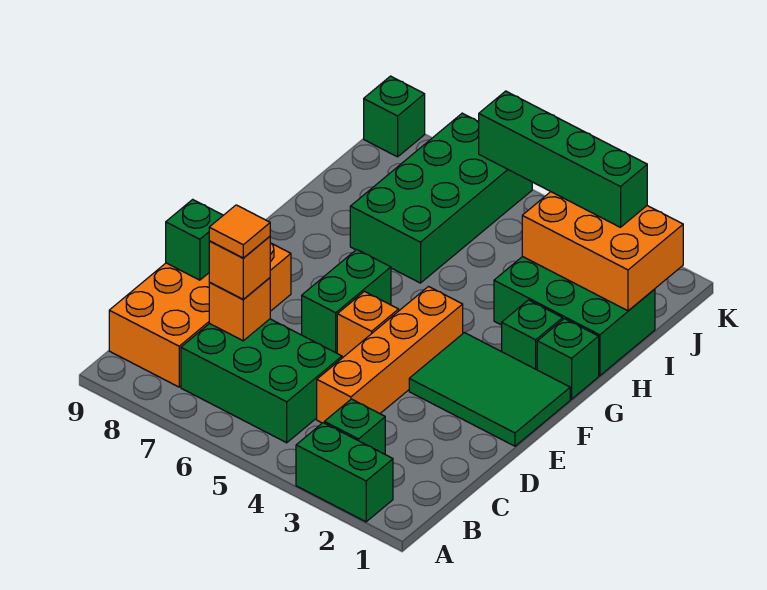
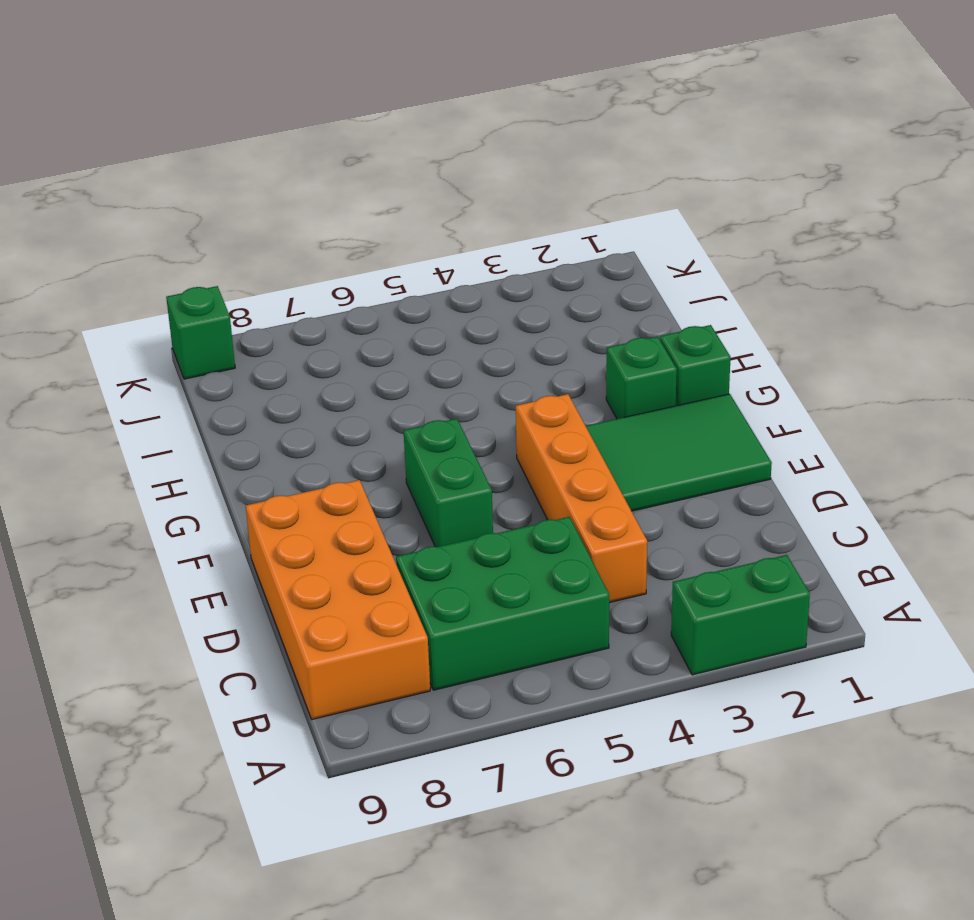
none -> green 1x1 brick [324,399,385,454]
none -> orange 1x1 brick [337,292,399,357]
none -> green 2x3 brick [494,256,655,376]

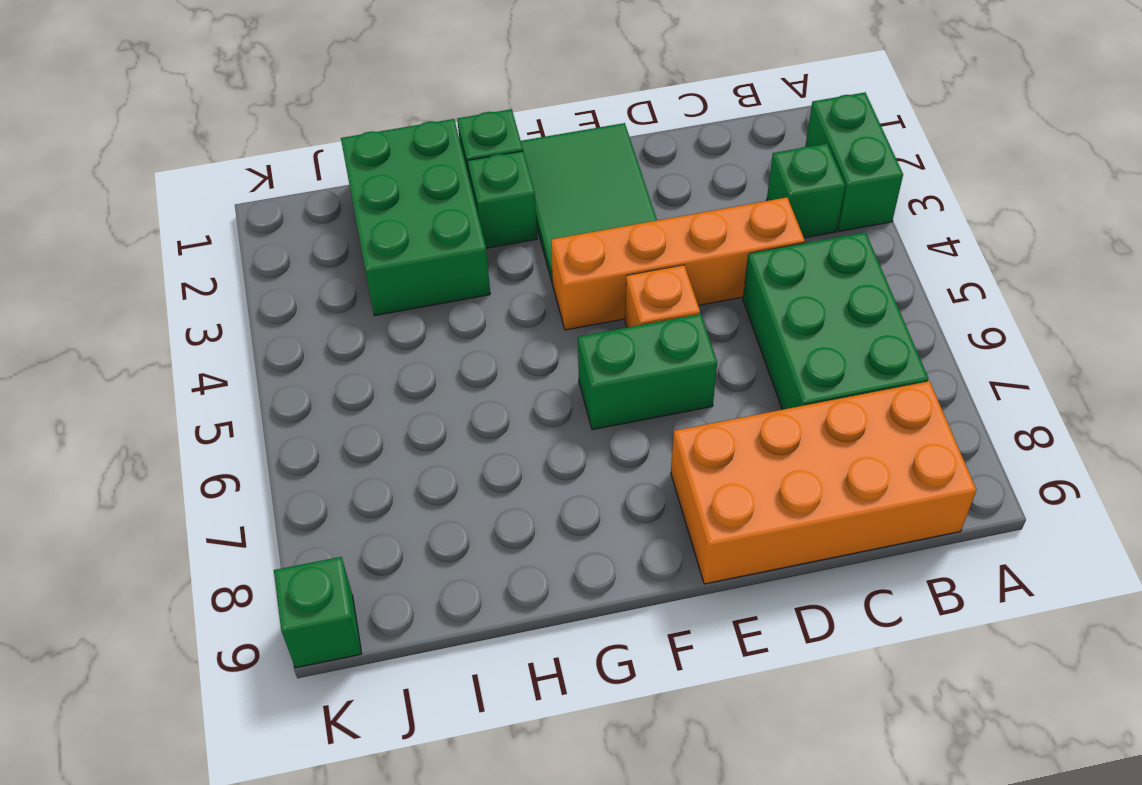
none -> green 2x4 brick [350,113,532,283]
none -> orange 1x1 brick [209,278,270,341]
none -> green 1x1 brick [166,199,223,280]

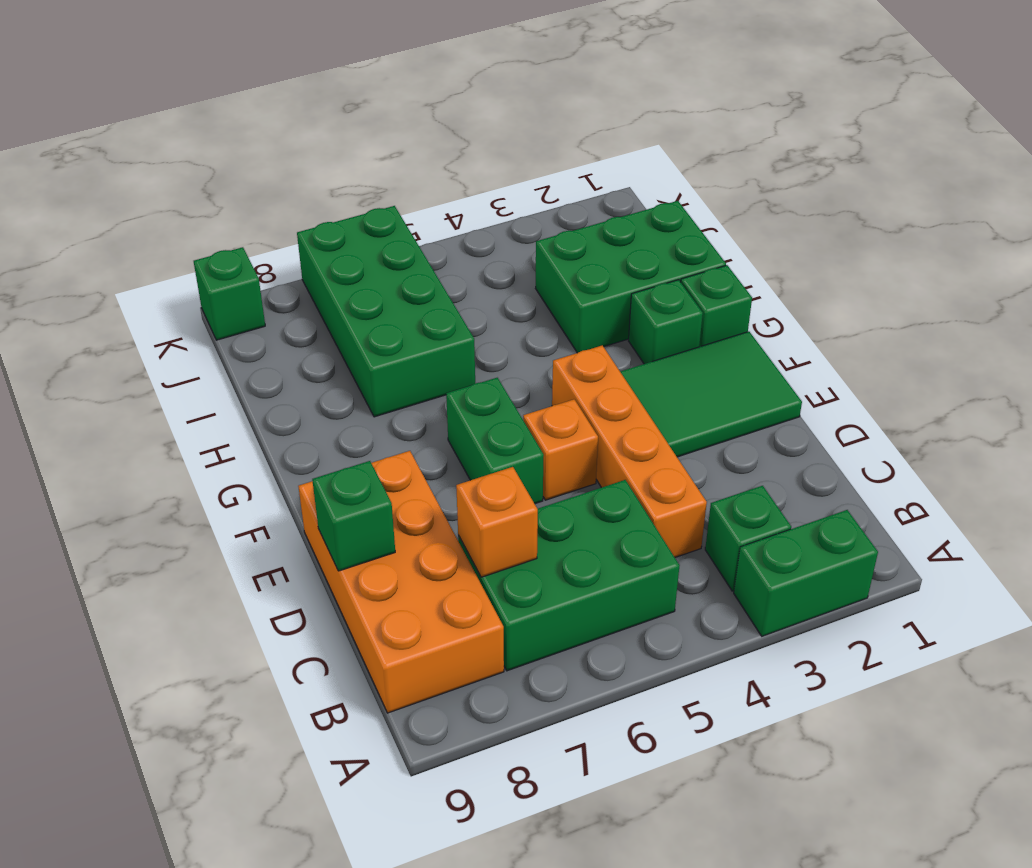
none -> orange 2x3 brick [522,192,683,311]
none -> orange 1x1 brick [209,236,270,299]
none -> green 1x4 brick [479,91,647,227]

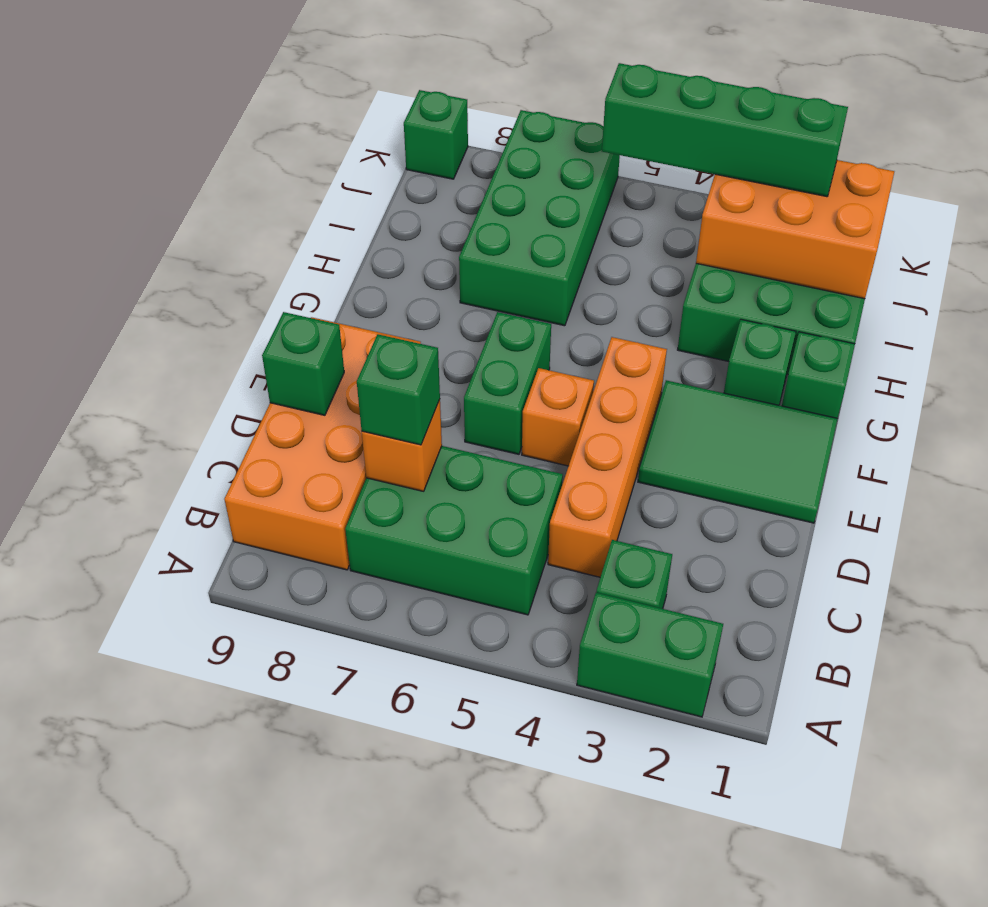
green 1x1 brick [357,334,440,445] -> orange 1x1 brick [209,236,270,299]
none -> orange 1x1 tile [209,205,270,258]

